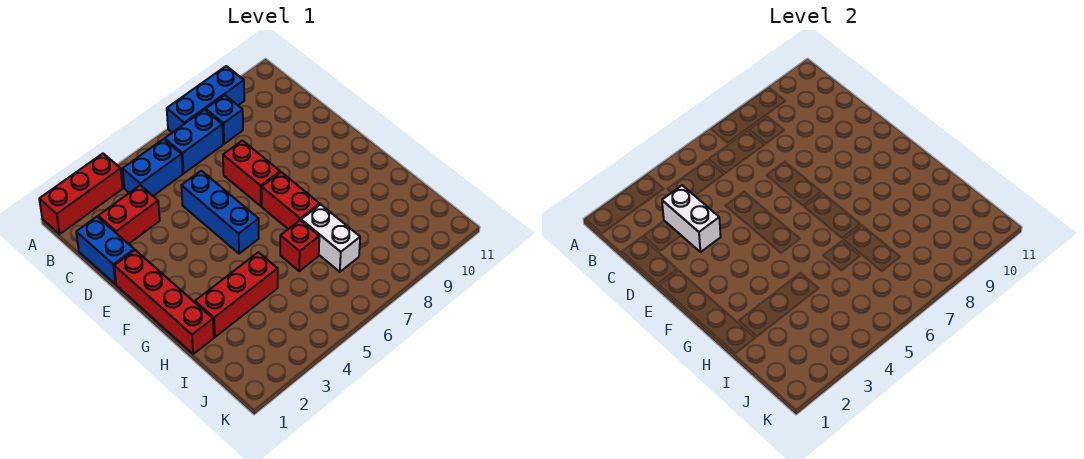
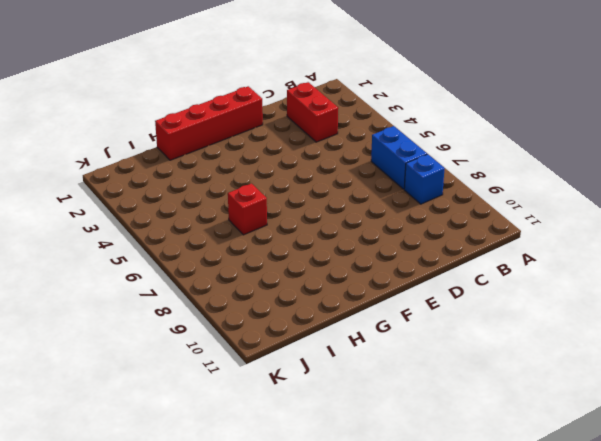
none -> red 1x3 brick [39,154,123,234]
none -> blue 1x3 brick [167,66,244,133]
none -> blue 1x2 brick [123,139,183,196]

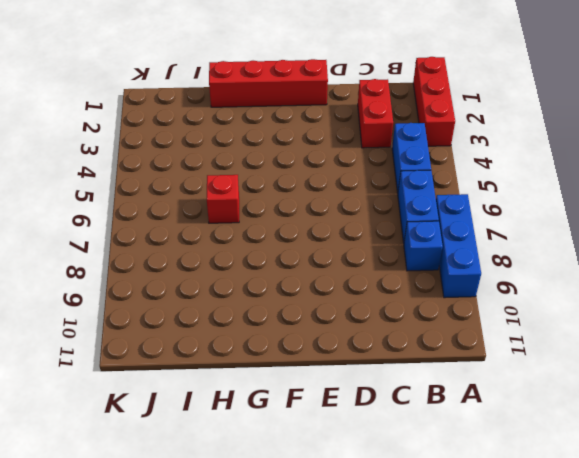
none -> blue 1x2 brick [76,217,134,284]
none -> blue 1x3 brick [181,171,259,254]
none -> red 1x2 brick [223,140,280,206]

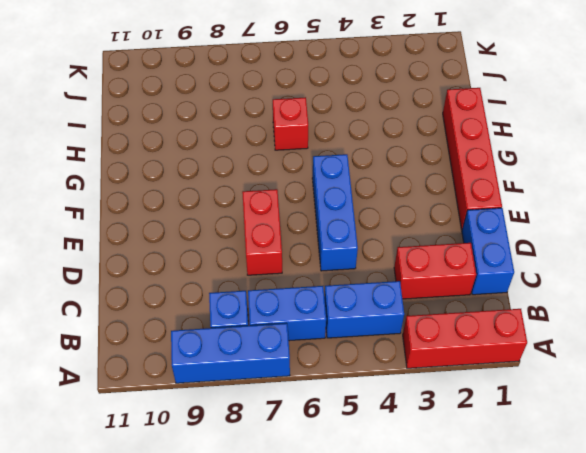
none -> red 1x2 brick [262,172,320,229]
none -> red 1x3 brick [195,252,278,337]
none -> white 1x2 brick [301,204,360,272]

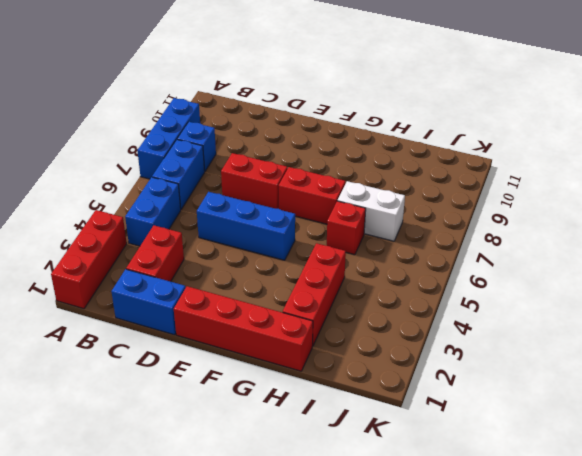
none -> white 1x2 brick [662,185,721,252]

